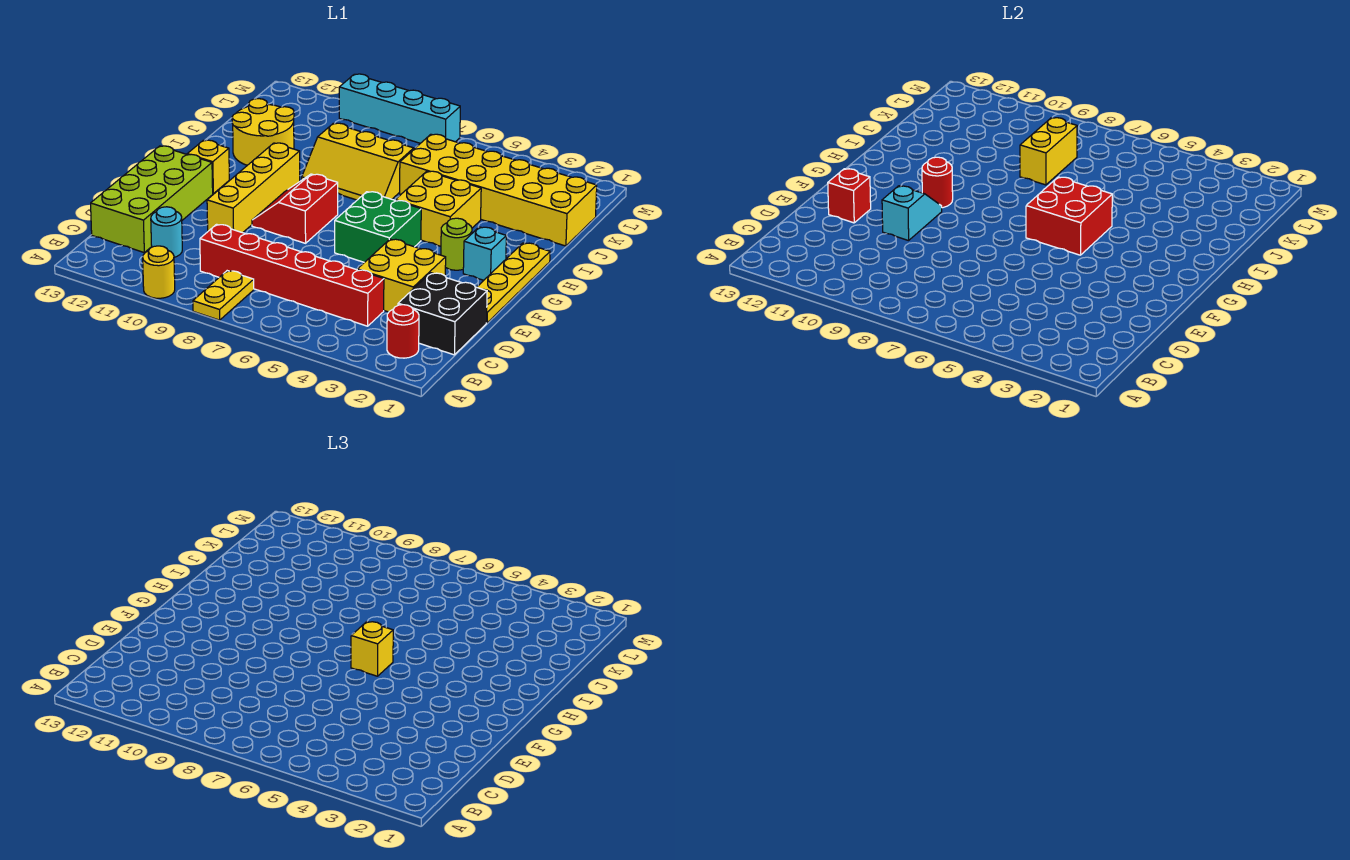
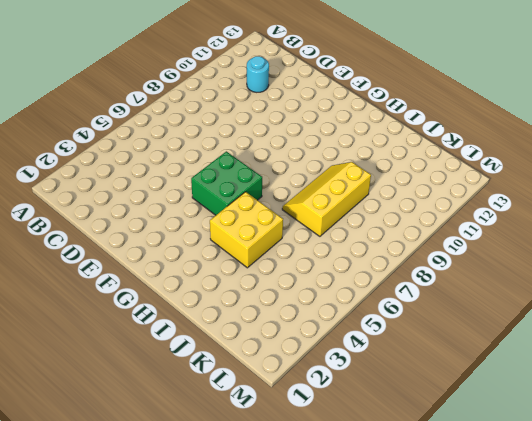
none -> yellow 1x2 plate [193,271,254,320]
none -> yellow 1x1 round brick [143,246,175,298]
none -> red 1x1 round brick [387,305,419,358]

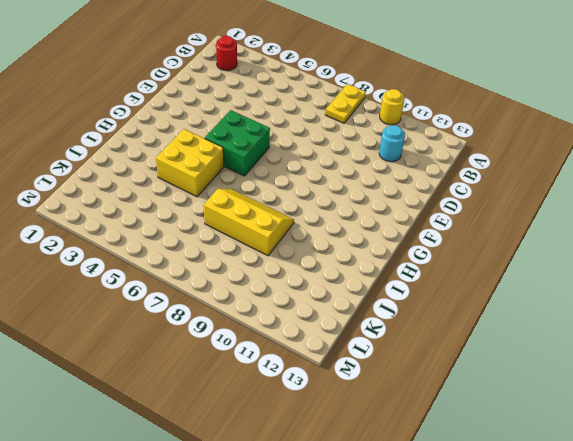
none -> black 2x2 brick [398,273,487,355]
none -> red 1x6 brick [200,224,384,326]
none -> lime 2x4 brick [91,146,213,252]

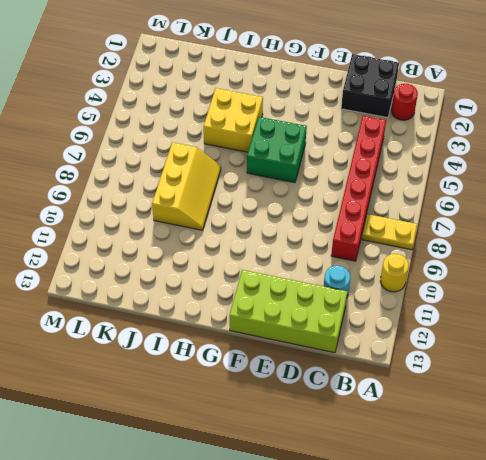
none -> yellow 2x2 brick [357,239,446,312]
none -> yellow 1x4 plate [477,243,550,323]
none -> yellow 1x4 brick [207,143,300,233]

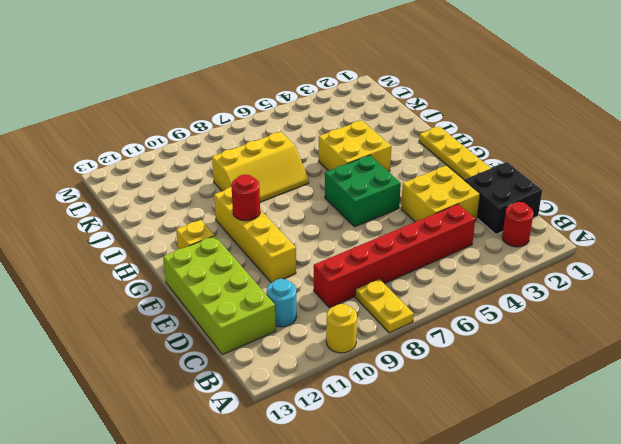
none -> red 2x2 slope [252,174,338,243]
none -> cyan 1x1 brick [463,227,506,280]
none -> lime 1x1 round brick [441,218,472,270]

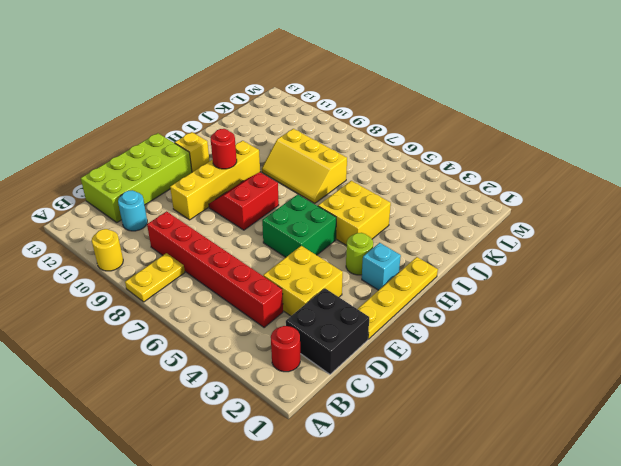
none -> yellow 2x2 round brick [232,99,294,165]
none -> yellow 2x6 brick [400,134,597,246]
none -> cyan 1x4 brick [339,74,460,143]

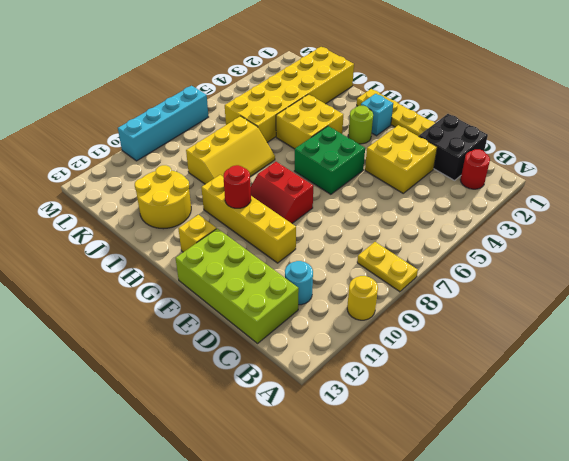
none -> red 1x6 brick [200,224,384,326]
none -> cyan 1x2 slope [882,186,942,241]
none -> red 1x1 brick [828,169,871,223]

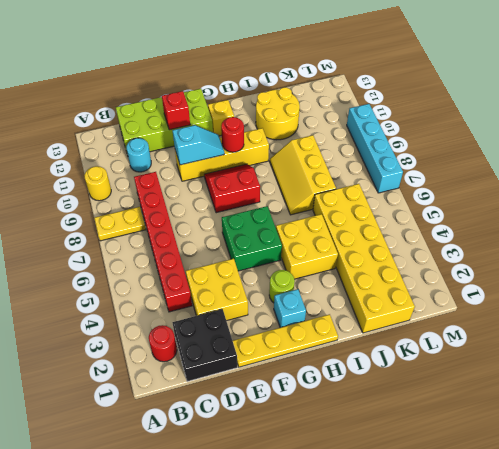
none -> red 2x2 brick [1026,177,1112,255]
none -> yellow 1x2 brick [1020,118,1077,185]
none -> yellow 1x1 brick [351,622,393,676]

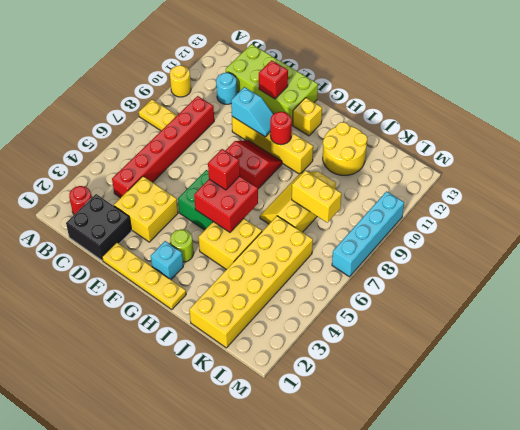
red 1x1 brick [208,149,240,190] -> yellow 1x1 brick [351,622,393,676]

